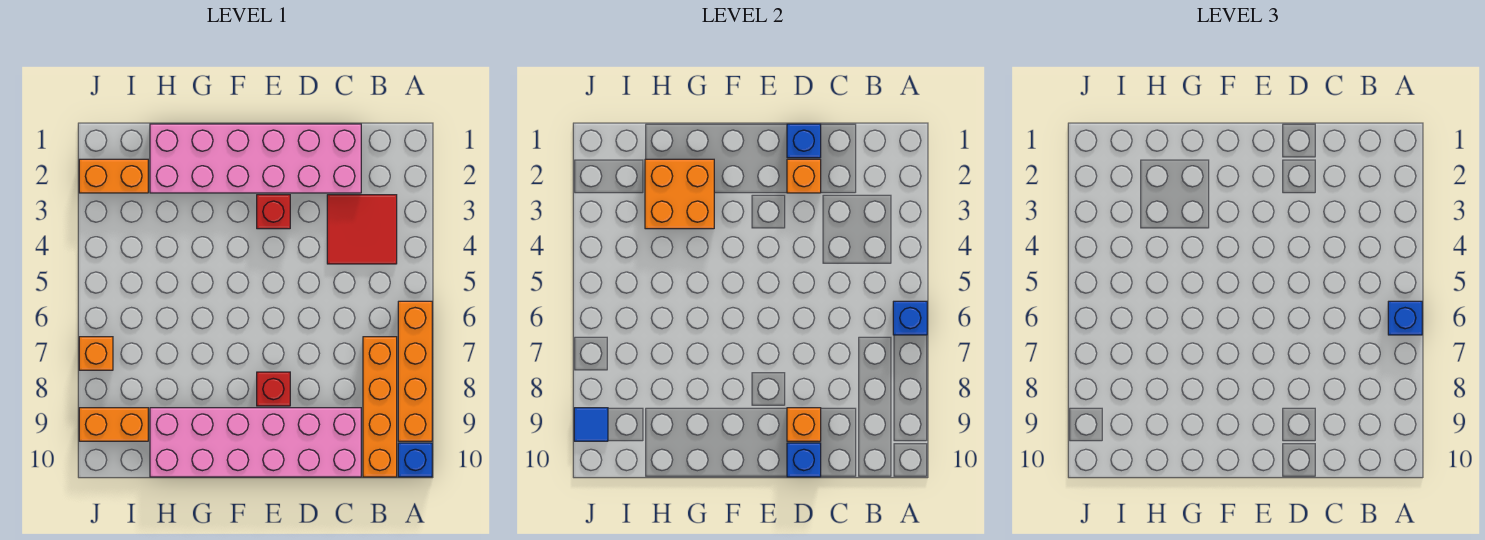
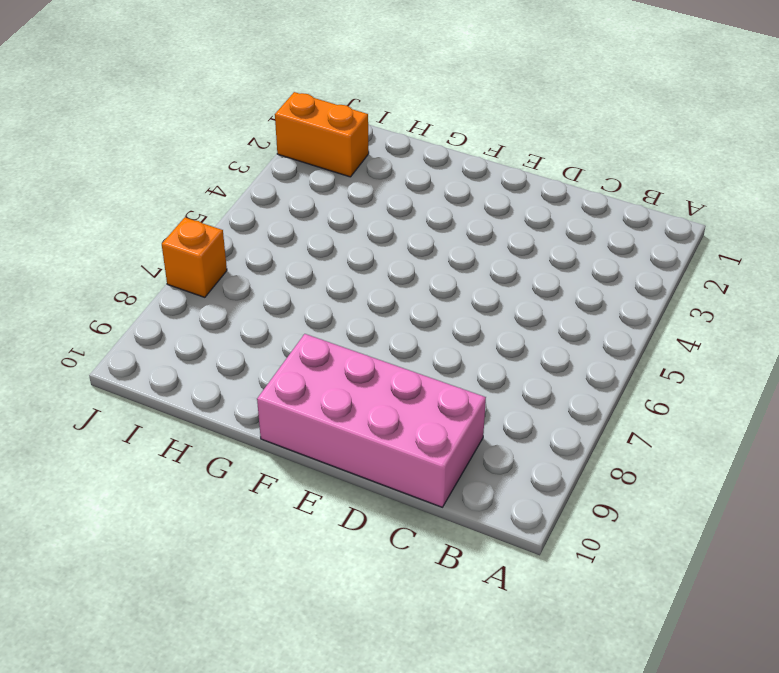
pink 2x4 brick [257,334,486,507] -> pink 2x6 brick [150,408,361,477]
none -> orange 1x4 brick [398,301,432,441]
none -> blue 1x1 brick [398,443,432,477]
none -> red 2x2 tile [327,195,397,264]

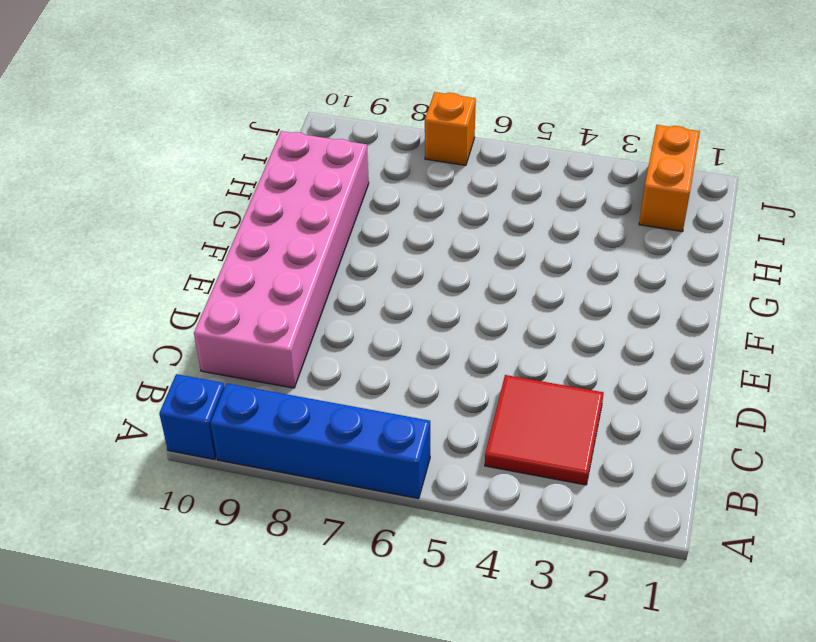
blue 1x4 brick [210,383,430,499] -> orange 1x4 brick [398,301,432,441]
none -> orange 1x4 brick [363,337,397,477]
none -> pink 2x6 brick [150,124,361,193]
none -> red 1x1 brick [257,195,290,229]

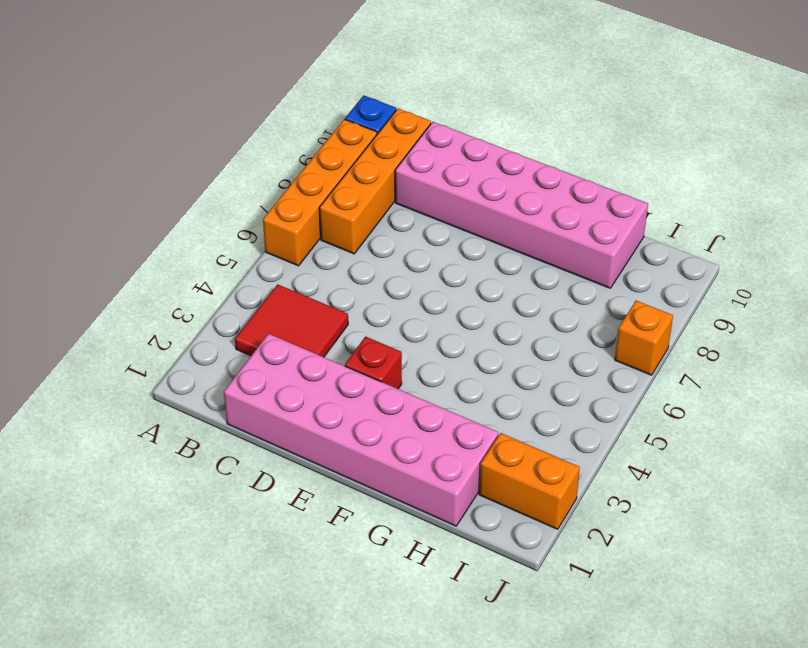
none -> red 1x1 brick [257,372,290,406]
none -> orange 1x2 brick [79,408,148,441]
none -> blue 1x1 brick [893,301,927,335]

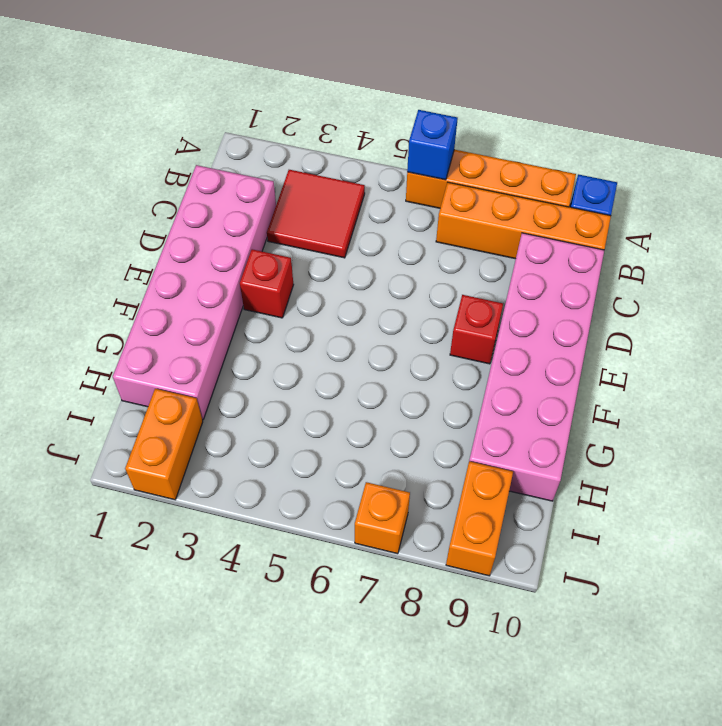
none -> blue 1x1 brick [787,124,821,158]
none -> orange 1x1 brick [787,159,821,193]
none -> orange 1x1 brick [787,408,821,441]

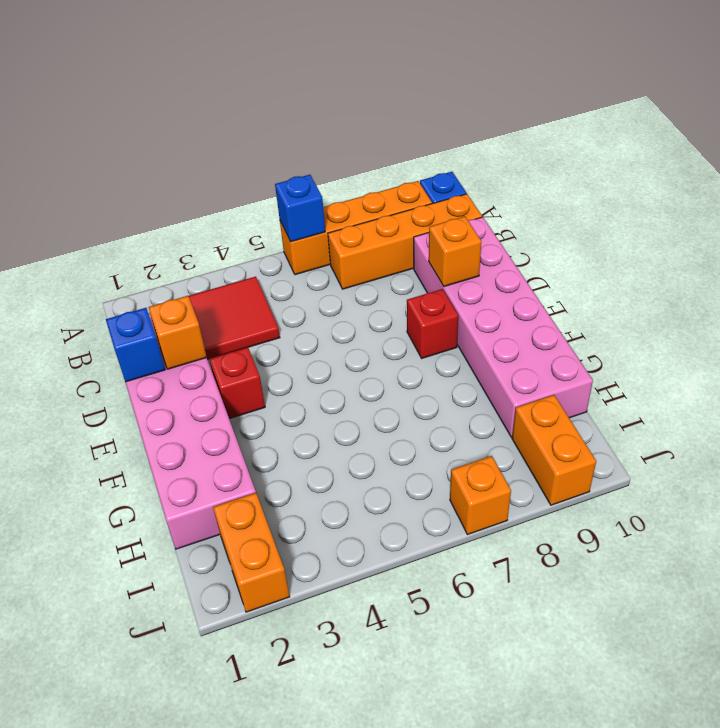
none -> blue 1x1 brick [787,443,821,477]
none -> orange 2x2 brick [645,159,714,229]
none -> blue 1x1 tile [574,408,608,441]

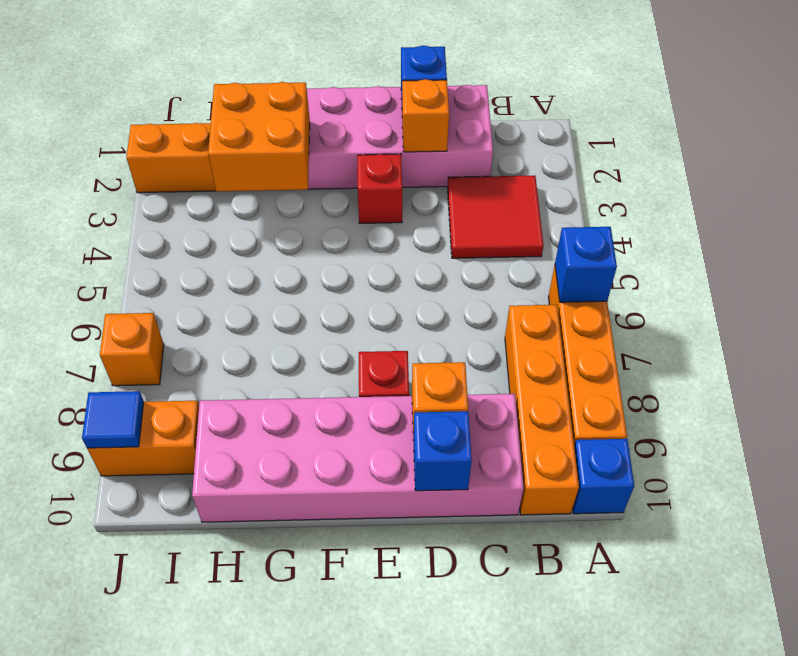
none -> blue 1x1 brick [1388,301,1422,335]

